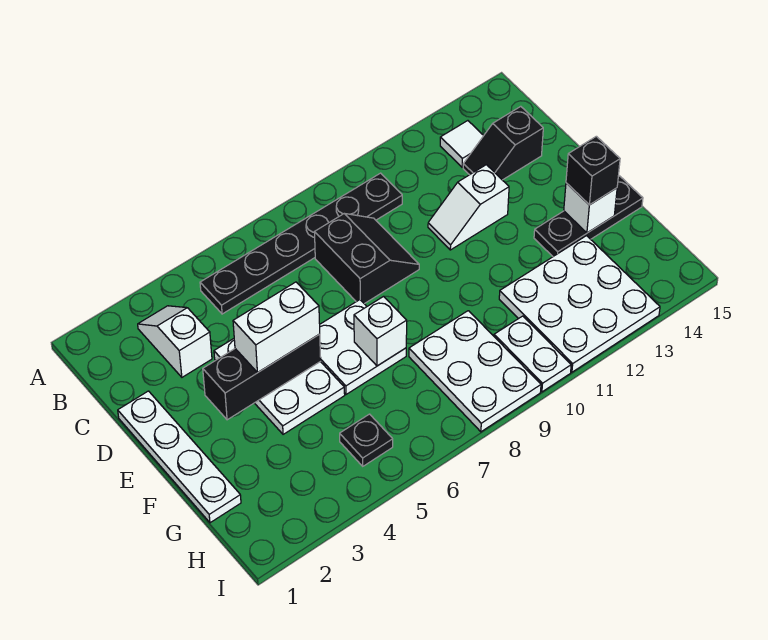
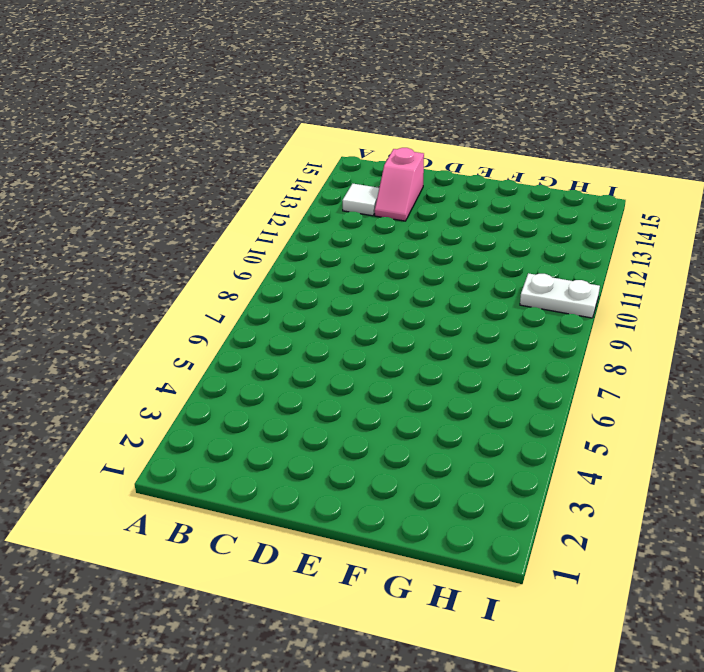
pink 1x2 slope [375,148,424,221] -> black 1x2 slope [463,106,543,180]
none -> white 1x2 slope [138,306,212,377]
none -> black 1x6 plate [200,173,402,314]
none -> black 2x2 slope [315,214,419,304]

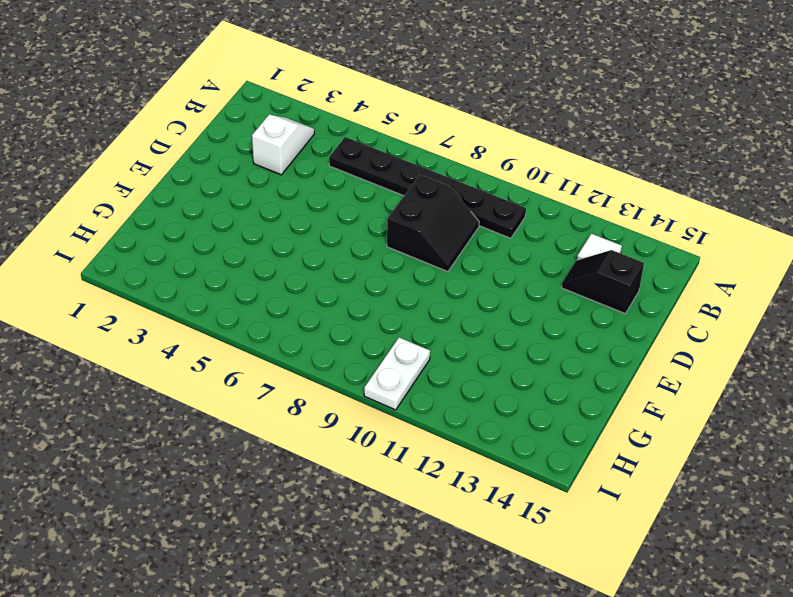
none -> white 1x4 plate [118,391,241,523]
none -> white 2x3 plate [214,339,345,434]
none -> white 1x2 slope [428,165,509,250]

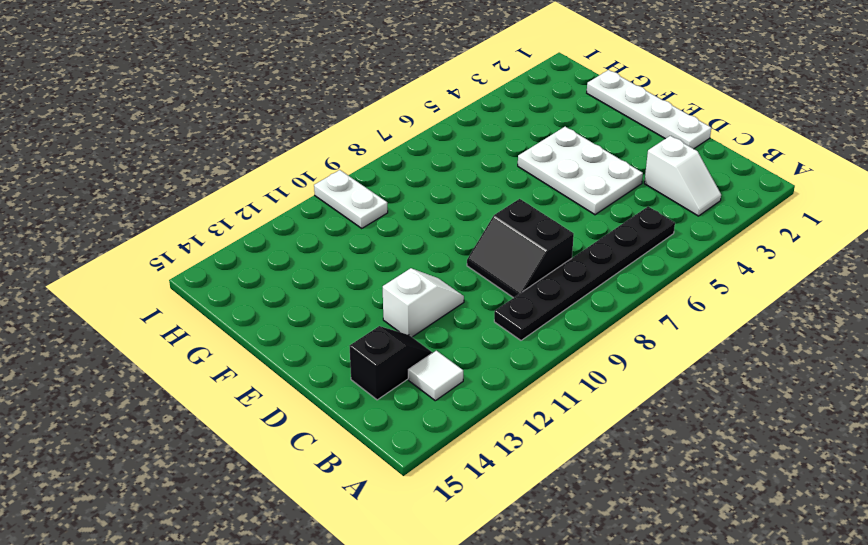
none -> white 2x2 plate [320,300,406,394]
none -> black 1x3 plate [534,176,643,256]
none -> white 2x3 plate [409,311,541,432]

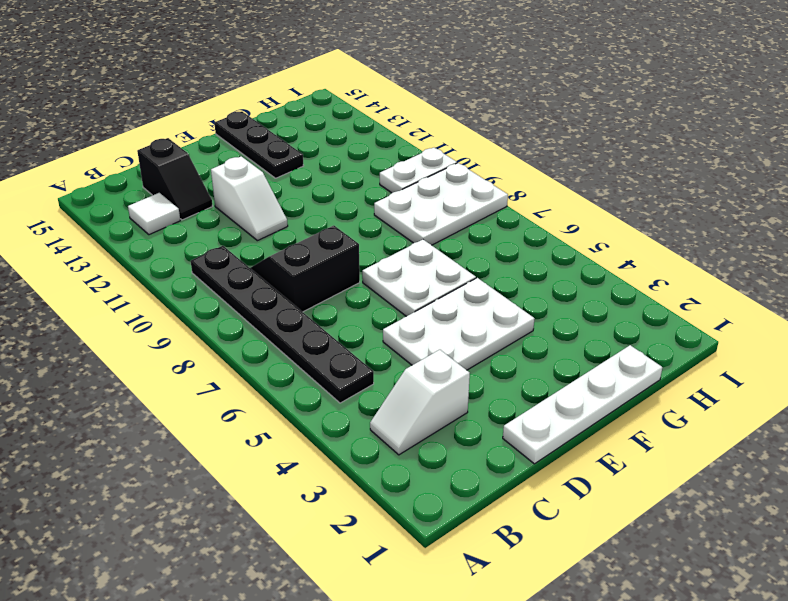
none -> white 3x3 plate [499,236,660,372]
none -> black 1x1 plate [340,414,393,466]
none -> black 1x3 brick [203,334,321,420]

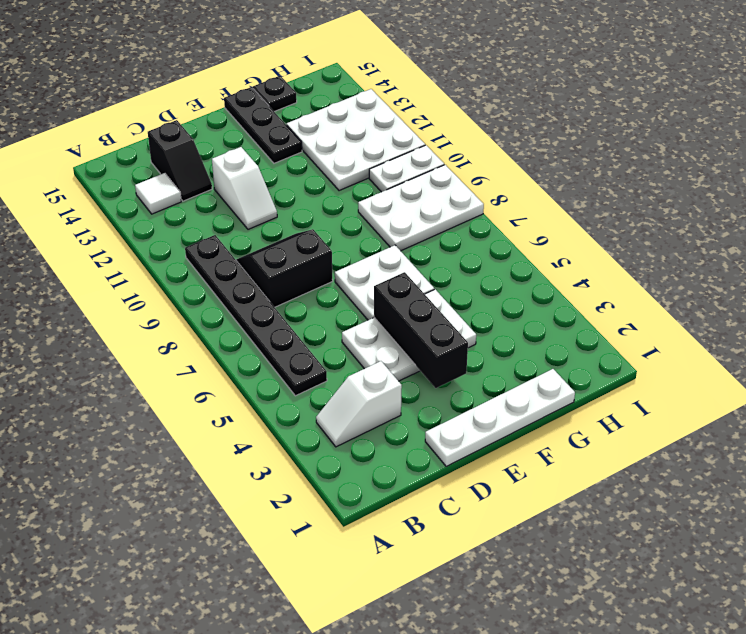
black 1x1 plate [253,76,297,112] -> black 1x1 plate moved to [340,414,393,466]
none -> white 1x1 brick [354,297,407,366]
none -> white 1x1 brick [564,183,617,233]
none -> white 1x2 brick [233,282,320,372]

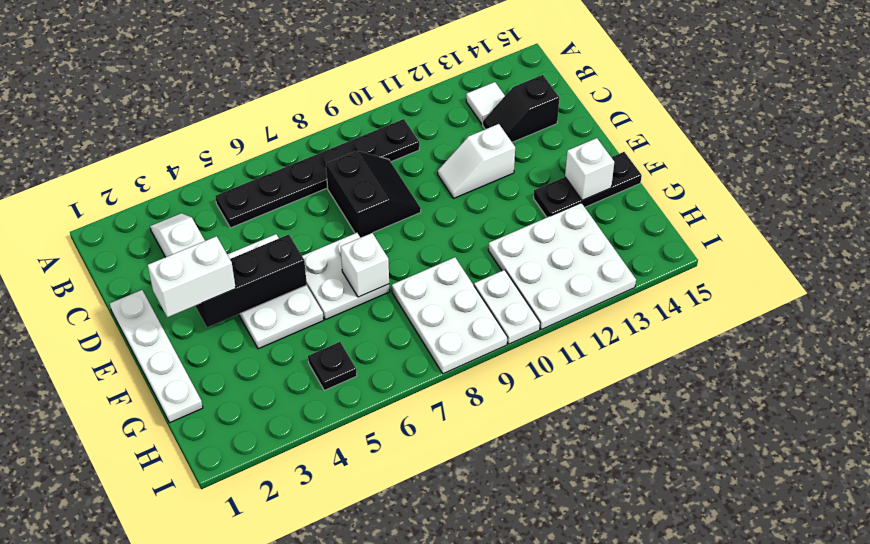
white 1x2 brick [148,236,236,317] -> white 1x2 brick moved to [233,282,320,372]
none -> black 1x1 brick [566,136,620,205]

